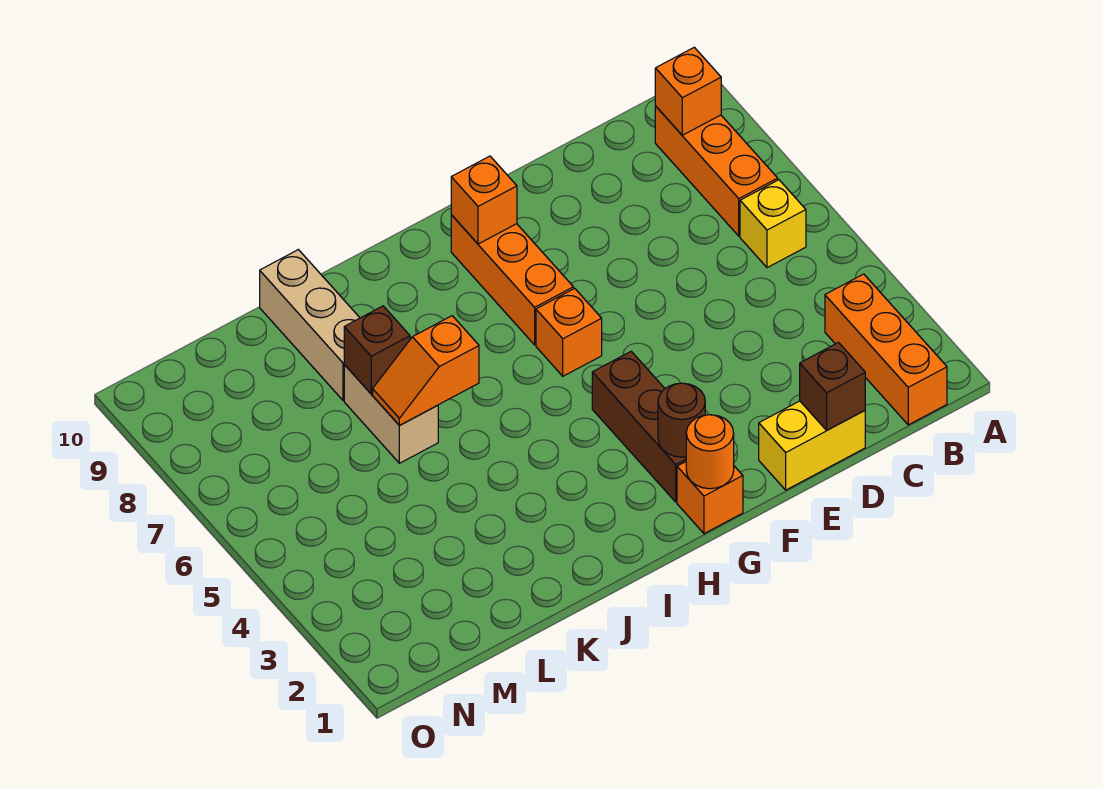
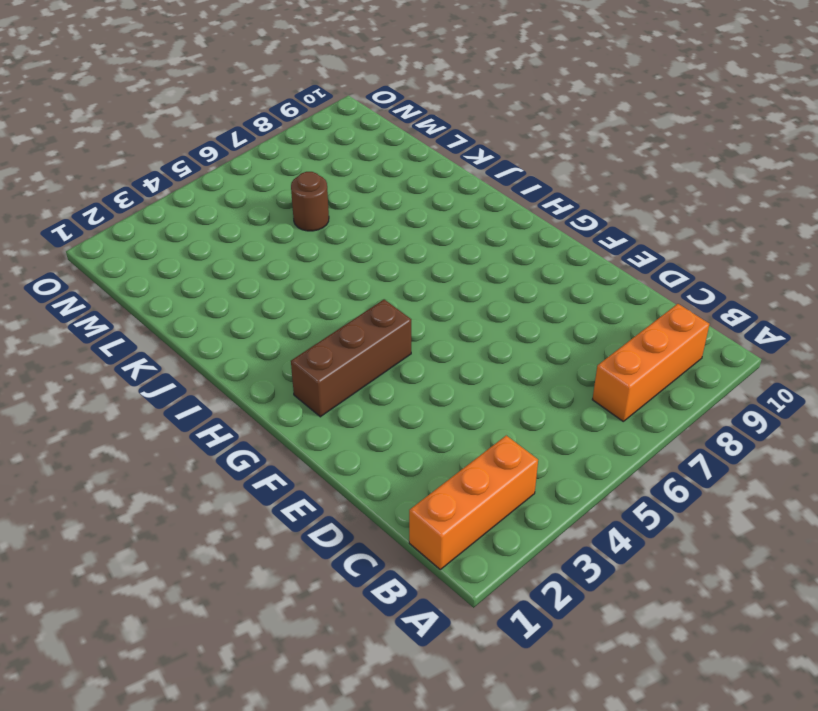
brown 1x1 round brick [291,172,329,231] -> brown 1x1 round brick moved to [658,383,705,457]
none -> yellow 1x1 brick [740,180,806,268]
none -> yellow 1x2 brick [759,401,865,490]
none -> orange 1x1 brick [677,462,743,534]

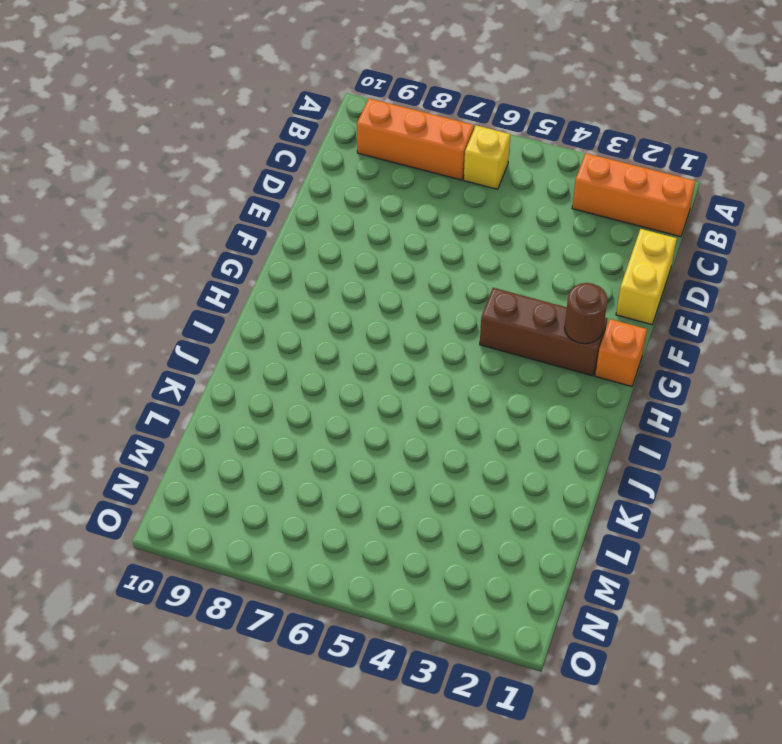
none -> orange 1x1 brick [536,288,602,376]
none -> orange 1x3 brick [451,215,573,345]
none -> tan 1x2 brick [344,365,438,463]

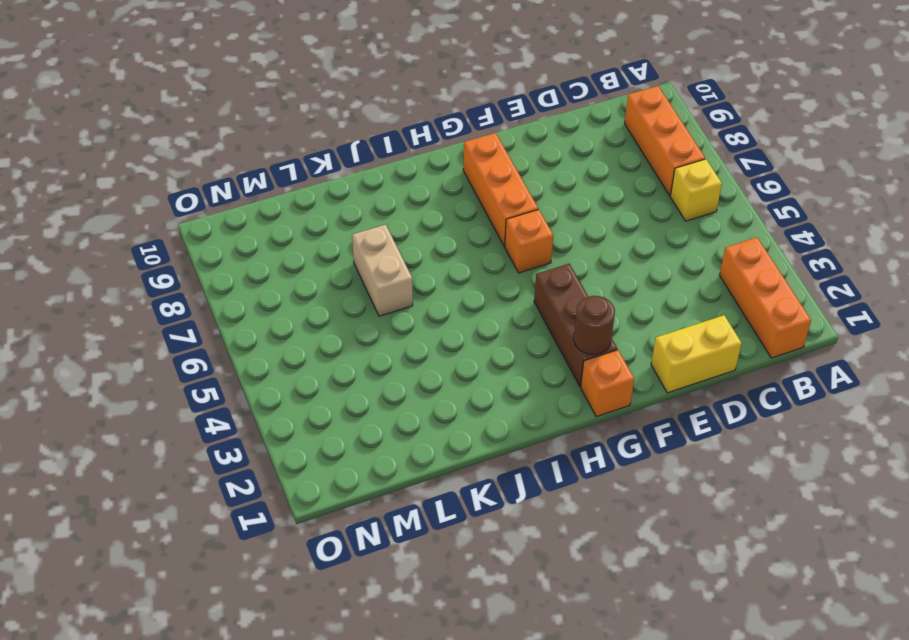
none -> tan 1x3 brick [260,250,360,400]
none -> orange 1x1 brick [655,47,721,135]
none -> brown 1x1 brick [800,343,865,430]

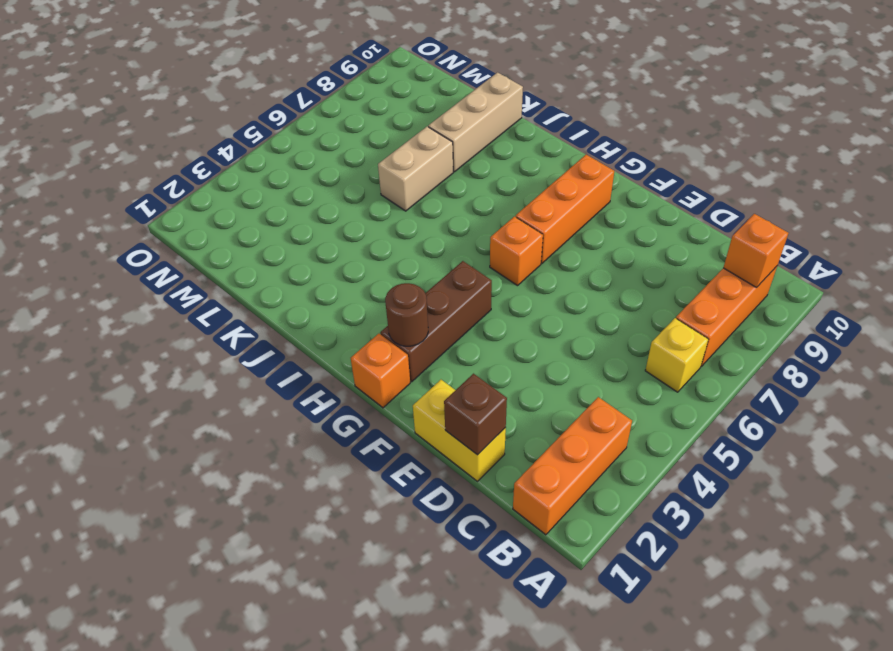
none -> orange 1x1 round brick [686,415,734,489]
none -> orange 1x1 brick [451,156,517,244]
none -> orange 1x2 slope [373,316,479,425]

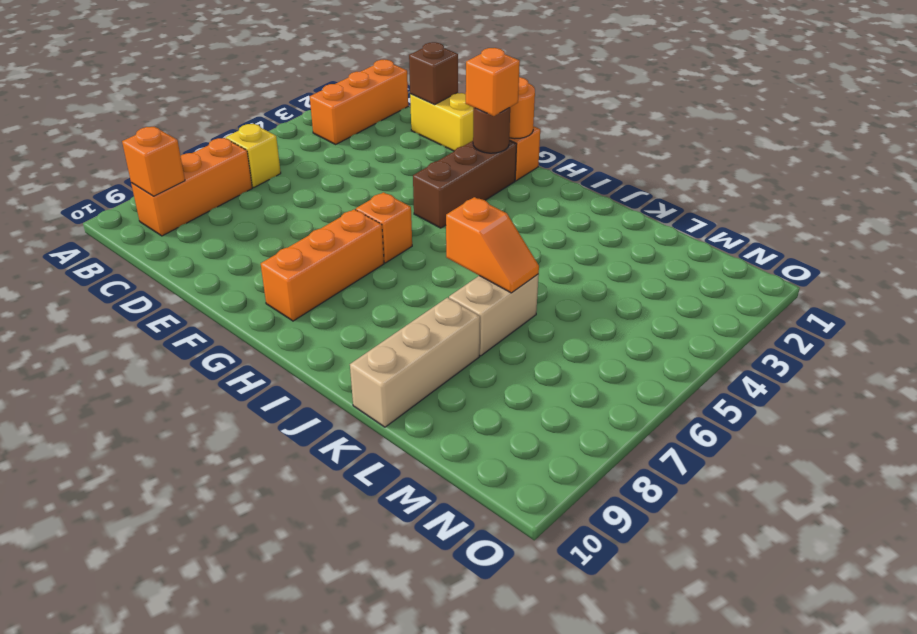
orange 1x1 brick [466,48,520,116] -> orange 1x1 brick moved to [451,156,517,244]
none -> brown 1x1 brick [344,306,410,394]

